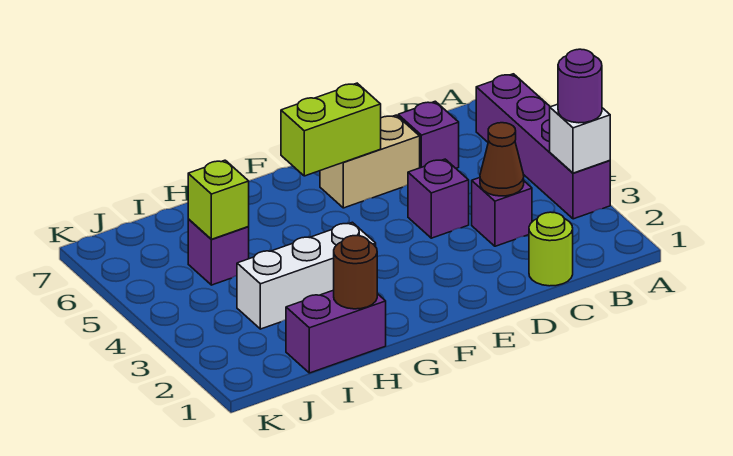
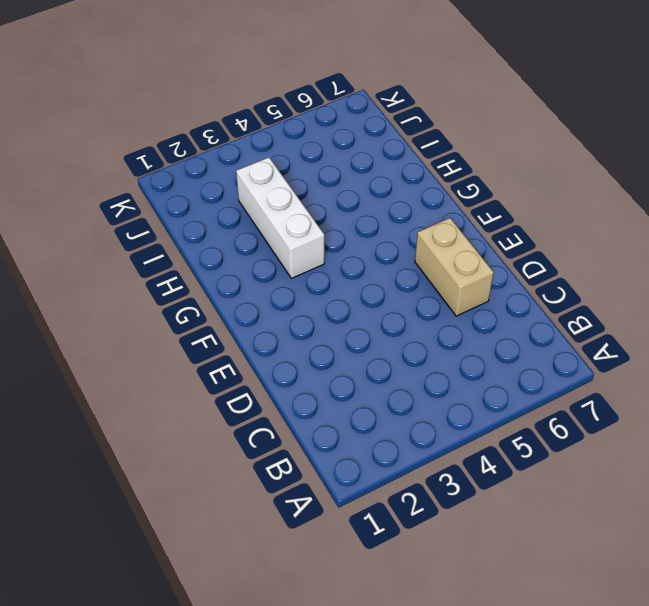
none -> purple 1x4 brick [476,74,610,219]
none -> lime 1x1 round brick [529,212,573,286]
none -> purple 1x1 brick [472,178,532,246]

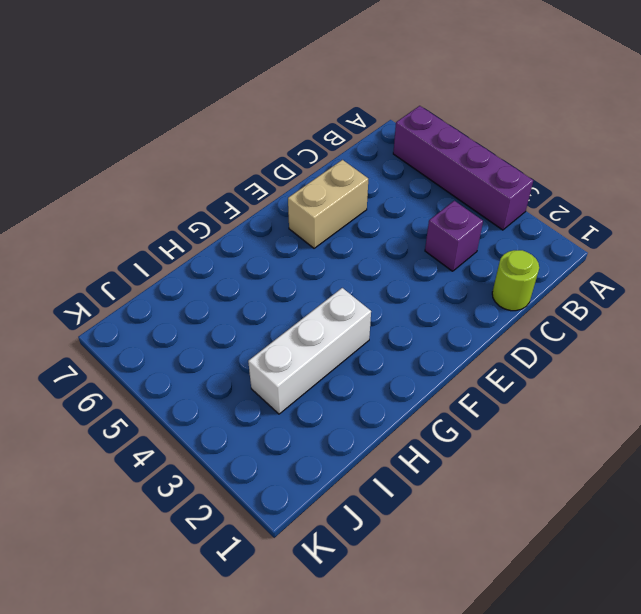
none -> purple 1x1 brick [398,101,459,168]
none -> purple 1x1 brick [408,159,469,238]
none -> purple 1x2 brick [286,290,386,373]

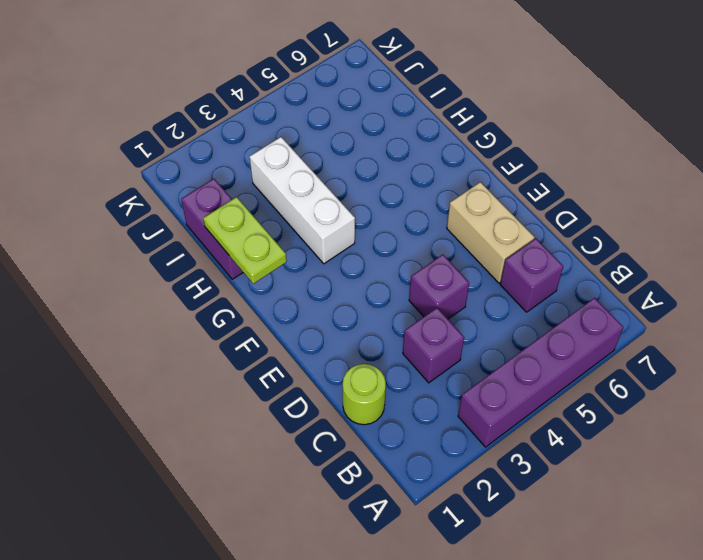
lime 1x2 plate [203,197,287,284] -> brown 1x1 round brick [334,236,377,309]
none -> purple 1x1 brick [188,219,249,285]
none -> white 1x1 brick [550,104,610,173]
none -> brown 1x1 cone [480,123,524,196]

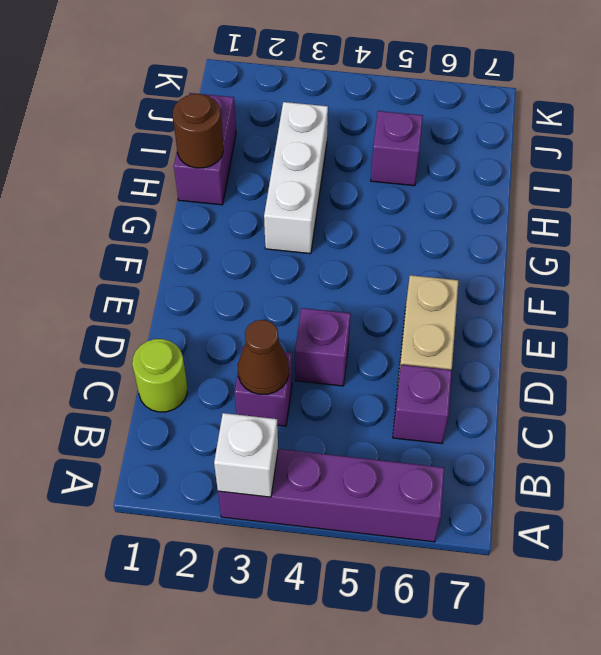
none -> lime 1x2 brick [281,83,381,176]
none -> lime 1x1 brick [188,160,249,239]
none -> purple 1x1 round brick [558,49,602,123]

